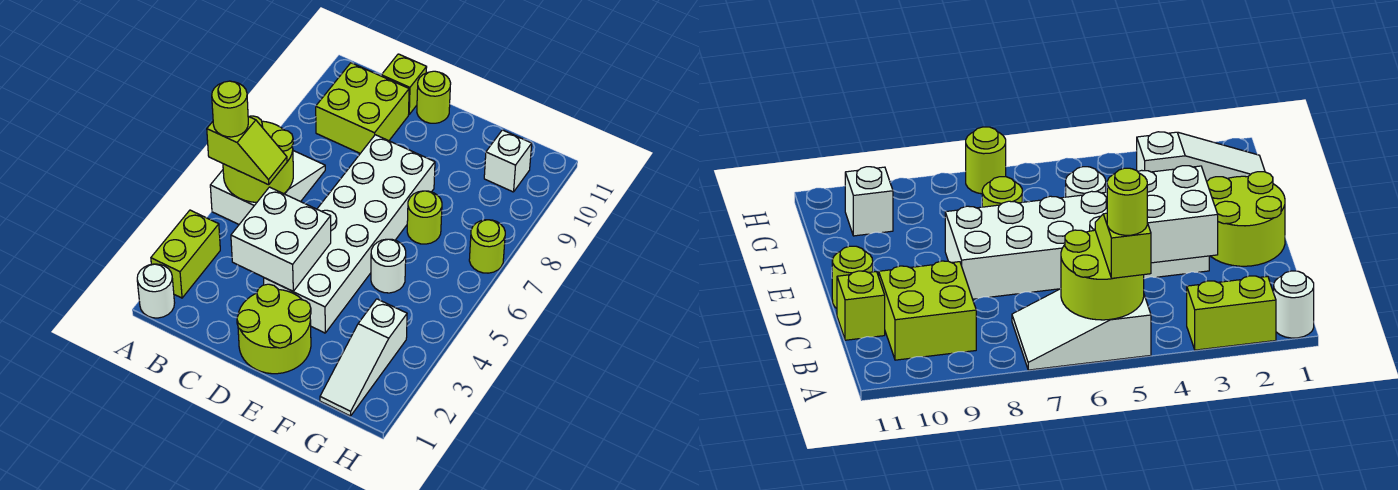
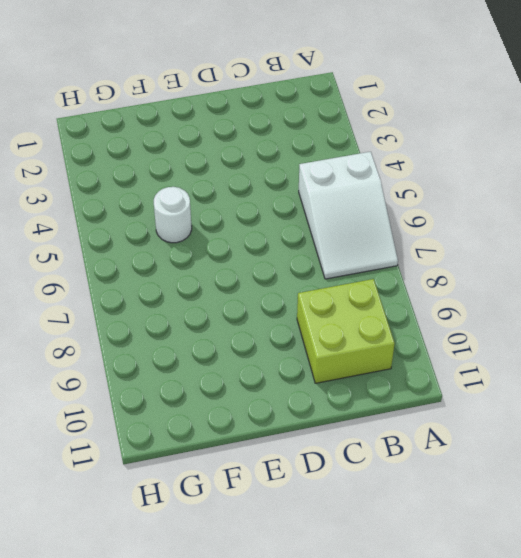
none -> white 1x1 round brick [137,264,175,318]
none -> lime 1x2 brick [151,210,220,298]
none -> lime 1x1 brick [381,54,427,114]

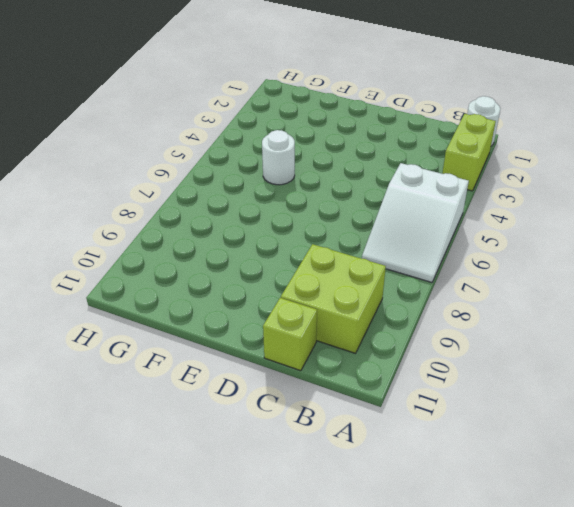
none -> lime 2x2 round brick [237,284,311,374]
none -> white 2x6 brick [264,135,435,333]
none -> lime 1x1 round brick [417,71,451,123]

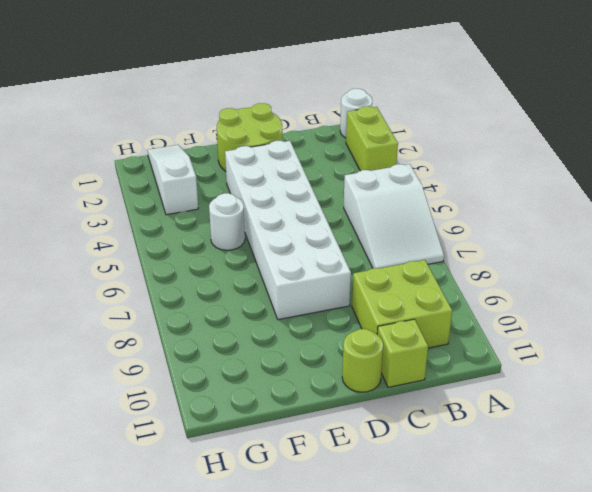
none -> lime 1x1 round brick [407,191,442,244]
none -> white 1x1 brick [484,130,532,192]
none -> lime 1x1 round brick [469,220,505,273]

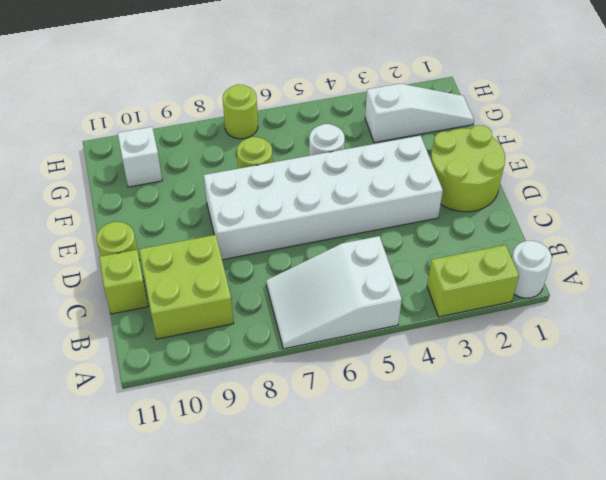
none -> lime 2x2 round brick [223,116,293,202]
none -> white 2x2 brick [231,187,331,291]
none -> lime 1x2 slope [207,116,287,185]

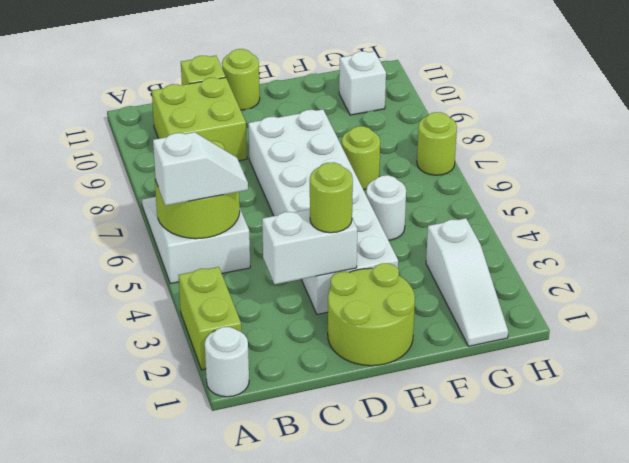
white 1x2 slope [153,132,248,206] -> lime 1x2 slope [207,116,287,185]
white 1x2 brick [262,209,357,284] -> white 2x2 brick [231,187,331,291]
lime 1x1 round brick [310,162,353,233] -> lime 1x1 round brick moved to [212,81,248,137]

